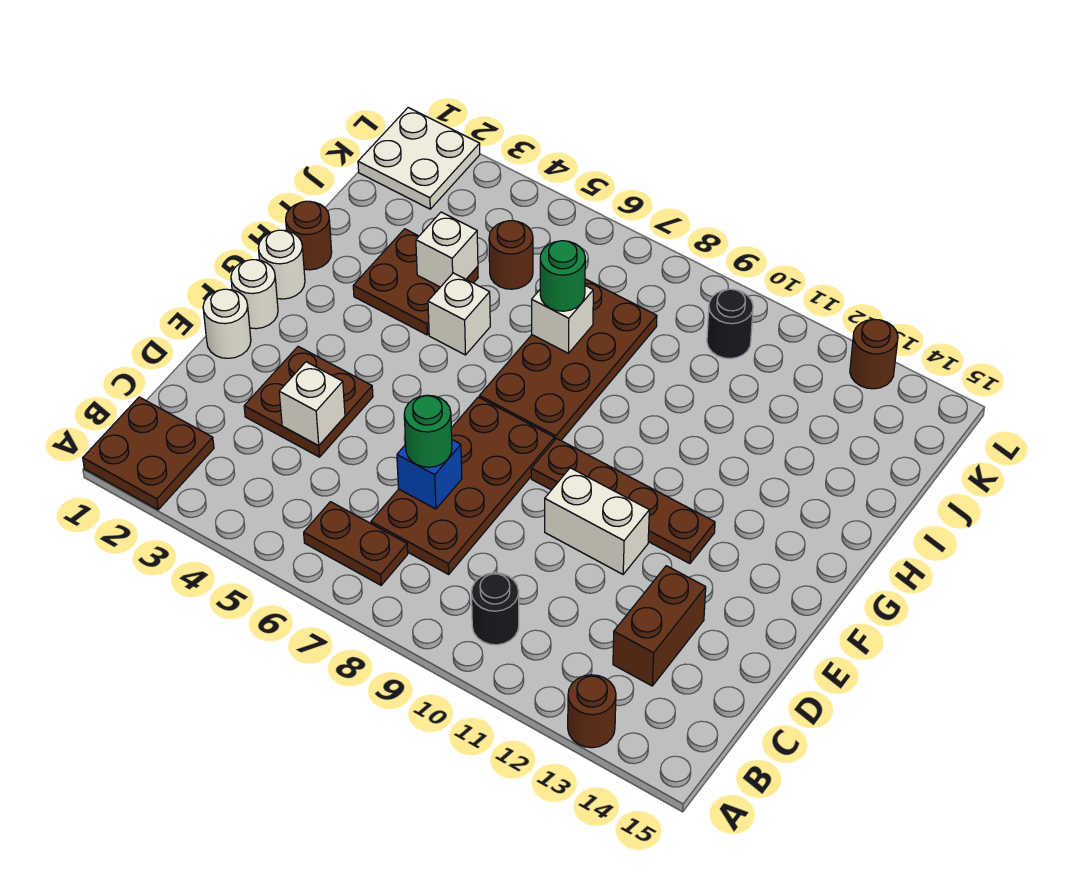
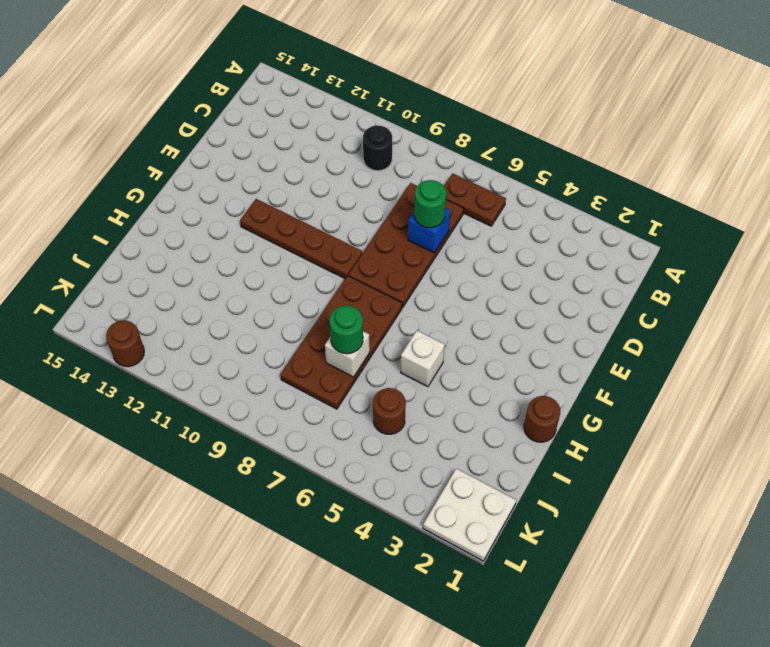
none -> brown 2x2 plate [83,397,214,510]
none -> brown 1x1 round brick [568,675,616,748]
none -> brown 1x2 brick [613,566,706,686]

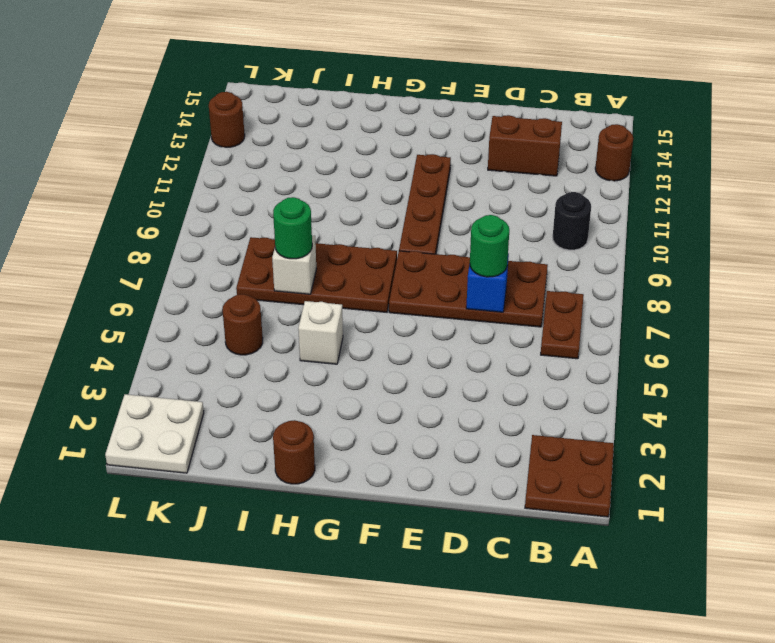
none -> brown 2x2 plate [244,346,373,457]
none -> white 1x1 round brick [203,289,251,358]
none -> white 1x2 brick [545,468,649,574]

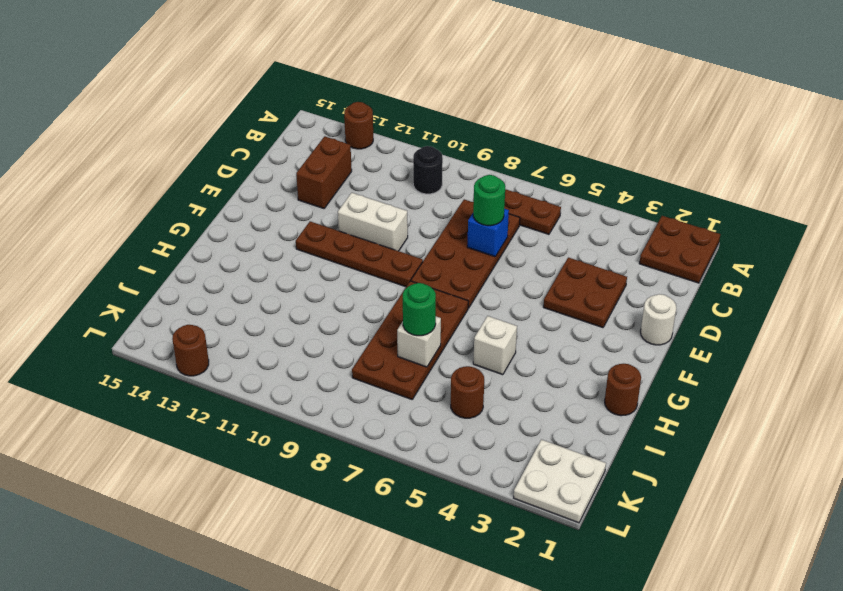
none -> white 1x1 round brick [231,260,278,329]
none -> white 1x1 round brick [258,230,305,299]
none -> brown 2x2 plate [353,229,478,335]

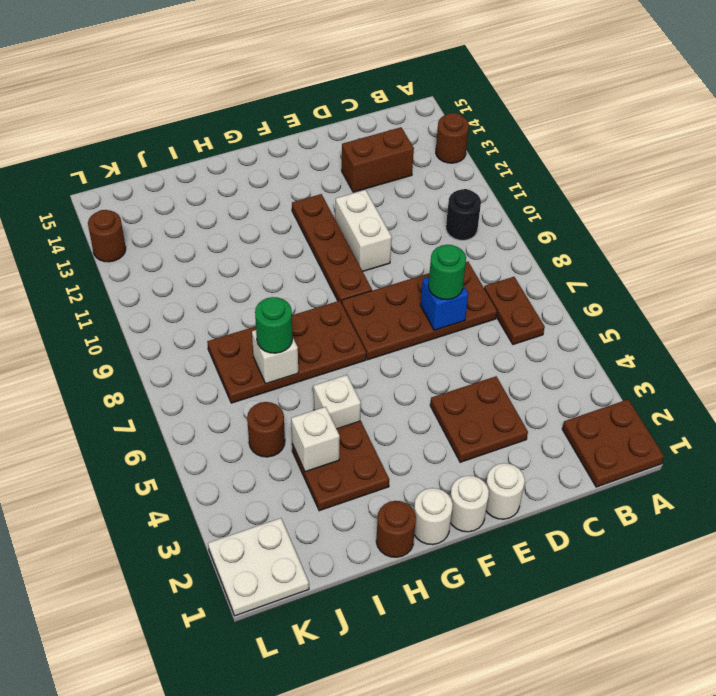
none -> black 1x1 round brick [707,289,753,359]
none -> white 1x1 brick [279,362,345,446]

